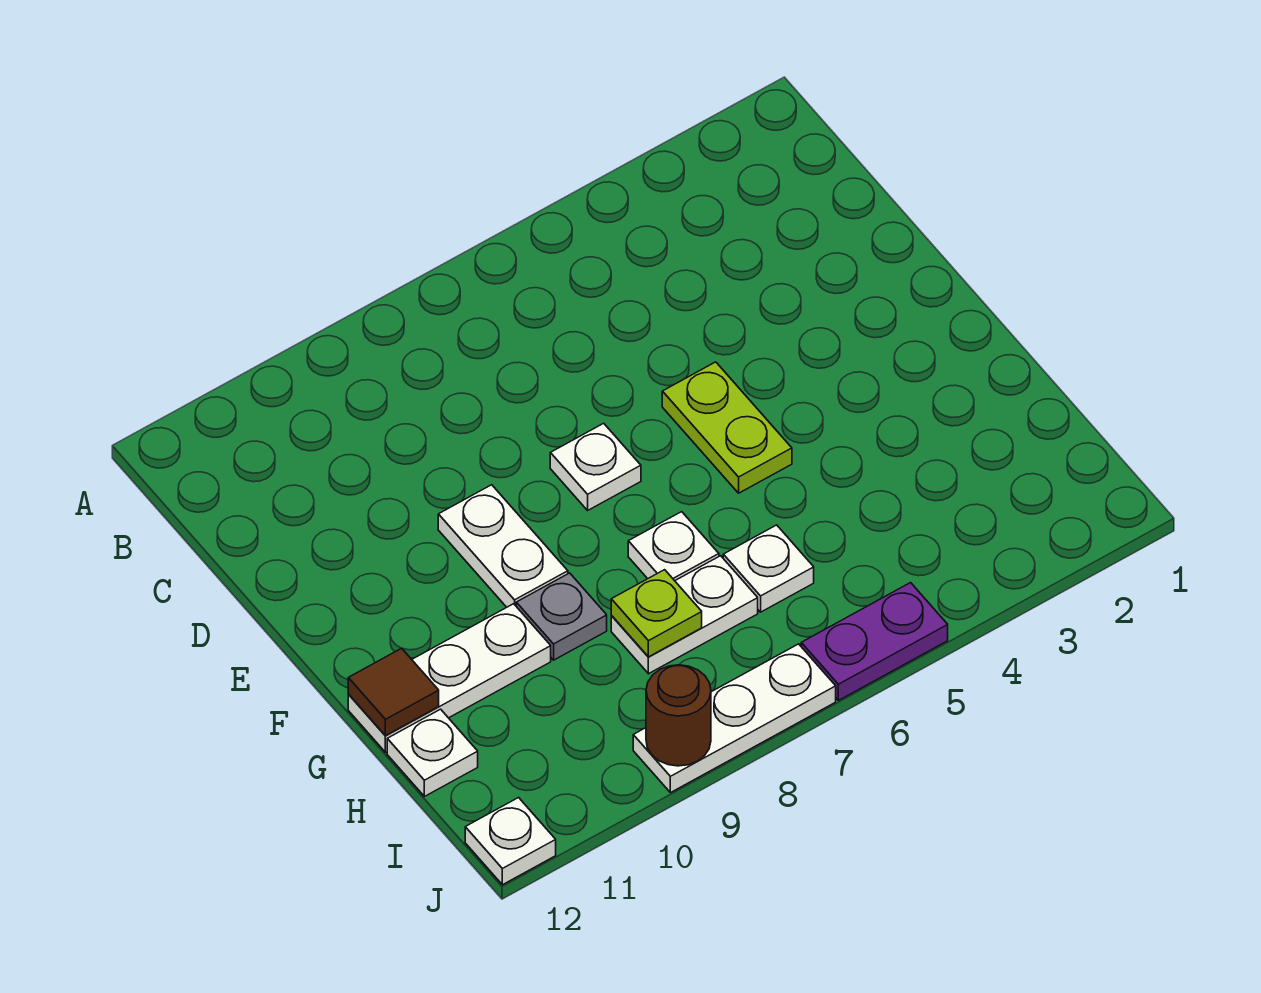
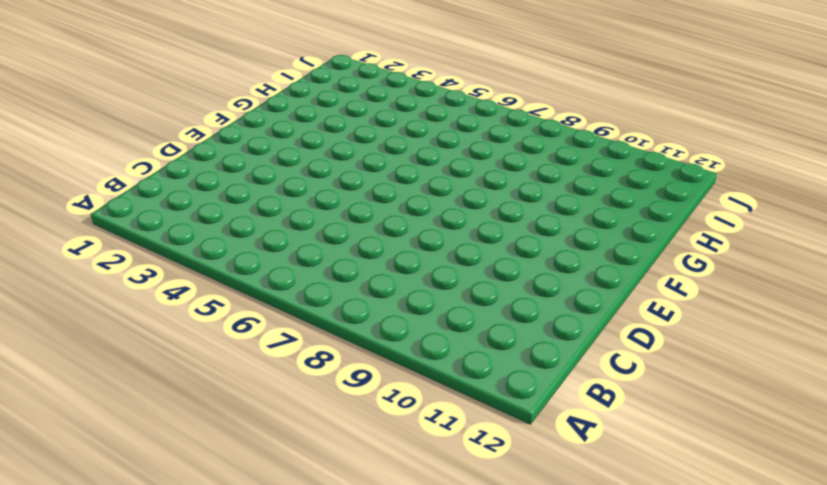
none -> lime 1x2 plate [662,362,792,493]
none -> white 1x1 plate [550,423,641,510]
none -> white 1x2 plate [438,485,568,607]

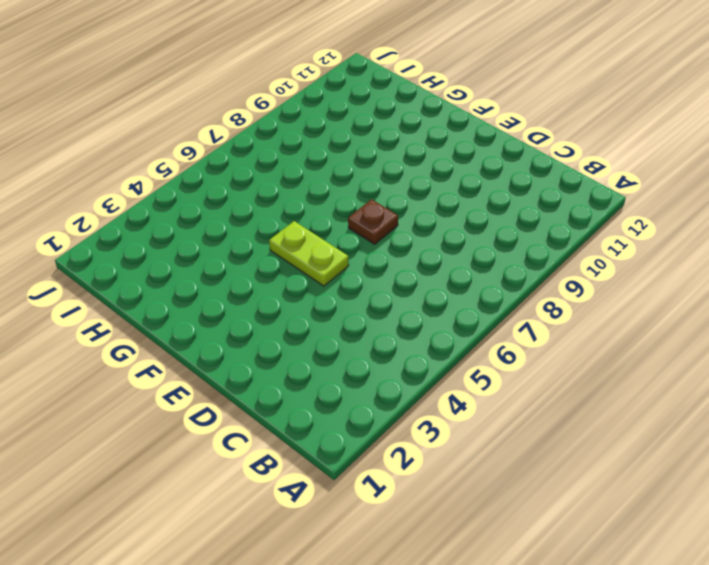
brown 1x1 plate [348,199,398,244] -> white 1x1 plate [550,423,641,510]
none -> white 1x2 plate [438,485,568,607]
none -> white 1x1 plate [628,512,719,581]
none -> grey 1x1 plate [516,573,607,660]

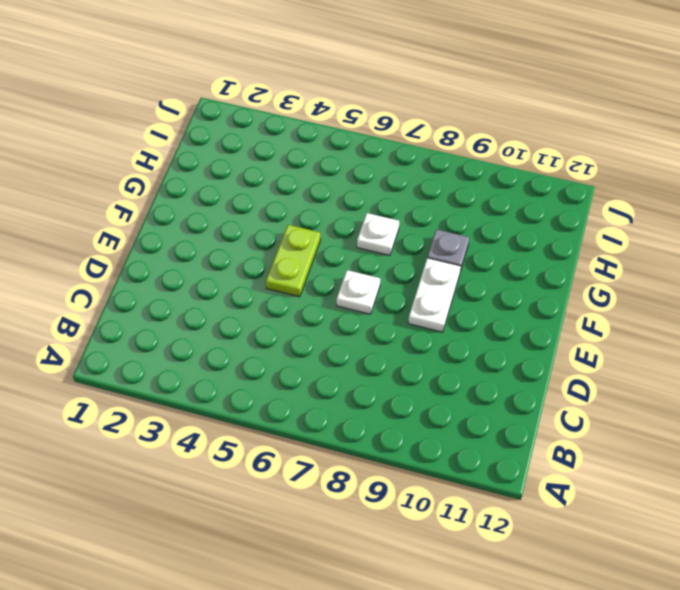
none -> white 1x3 plate [348,604,551,752]
none -> white 1x1 plate [723,525,814,612]
none -> white 1x2 plate [611,556,758,674]

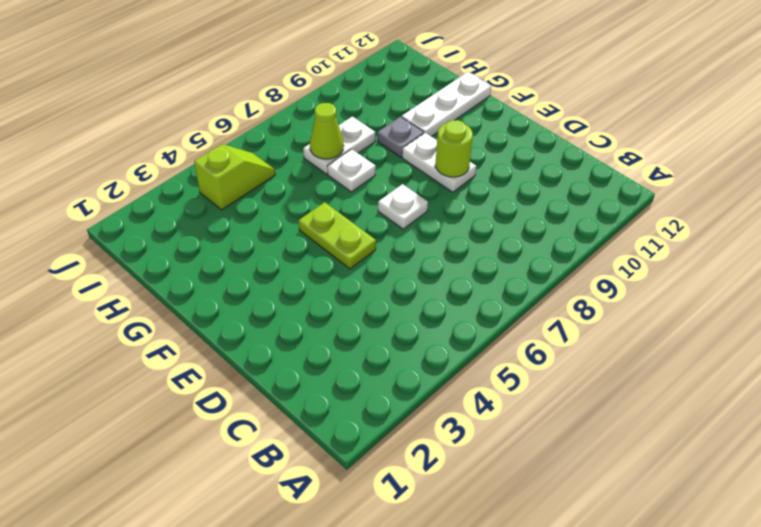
lime 1x1 round brick [436,120,473,177] -> none
lime 1x1 cone [310,103,344,159] -> none
lime 1x2 slope [194,144,275,210] -> none
none -> white 1x1 plate [723,525,814,612]
none -> white 1x1 plate [387,709,478,796]
none -> purple 1x2 plate [801,583,948,701]

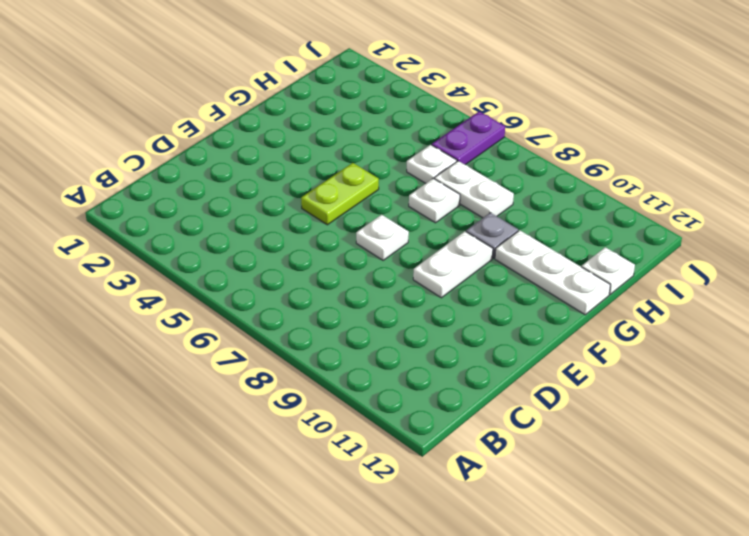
purple 1x2 plate [432,112,505,165] -> purple 1x2 plate turned to [801,583,948,701]
none -> white 1x3 plate [633,644,836,793]
none -> white 1x1 plate [465,798,556,885]
none -> brown 1x1 tile [348,648,439,736]

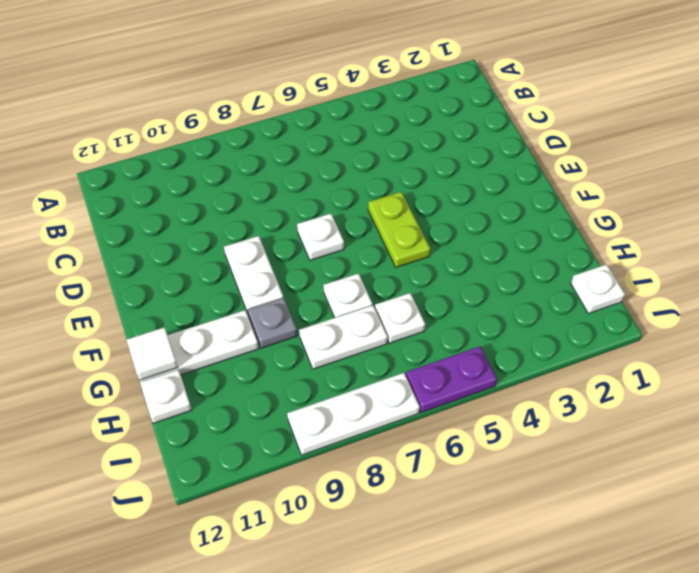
white 1x1 tile [126,327,178,380] -> brown 1x1 tile [348,648,439,736]
white 1x1 plate [571,264,625,313] -> white 1x1 plate moved to [465,798,556,885]
none -> lime 1x1 plate [611,570,702,657]
none -> brown 1x1 round brick [646,665,711,766]

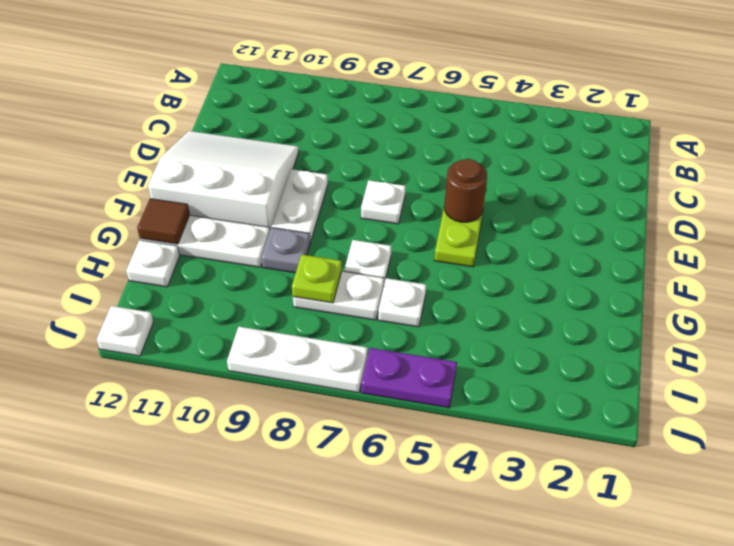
white 3x3 slope [148,131,299,229] -> none
brown 1x1 round brick [444,159,487,222] -> brown 1x1 round brick moved to [646,665,711,766]

